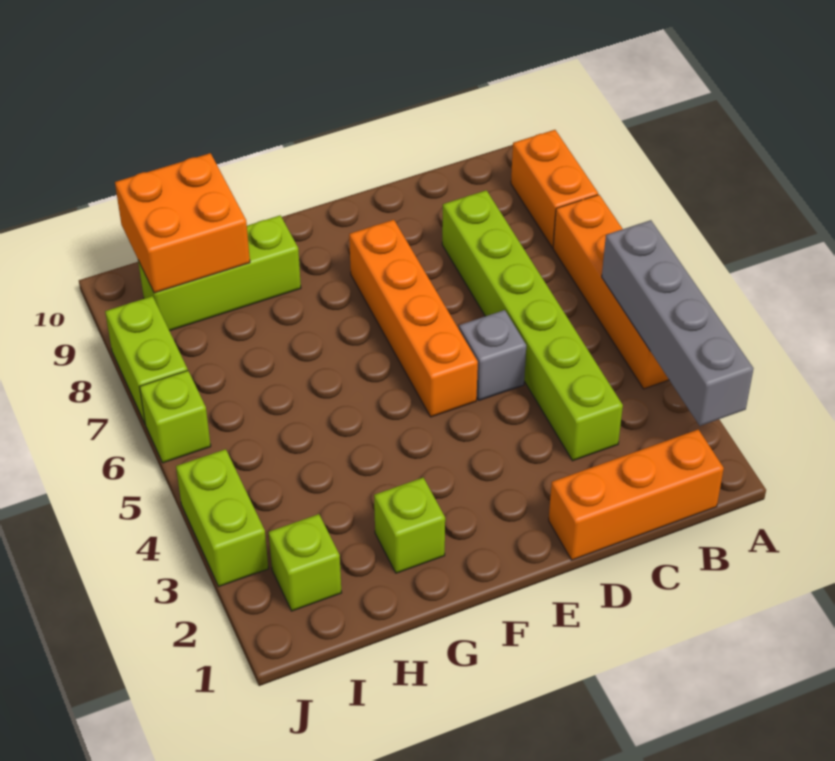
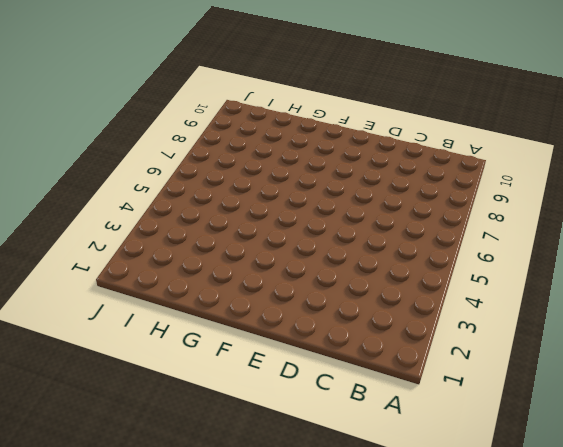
none -> orange 1x4 brick [553,195,669,389]
none -> orange 1x2 brick [511,130,598,247]
none -> orange 1x3 brick [549,429,724,560]

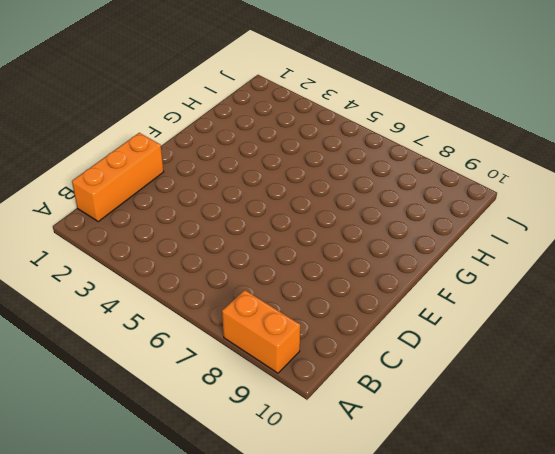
none -> orange 1x4 brick [553,195,669,389]
none -> lime 1x6 brick [442,190,623,461]
none -> grey 1x1 brick [459,310,526,400]

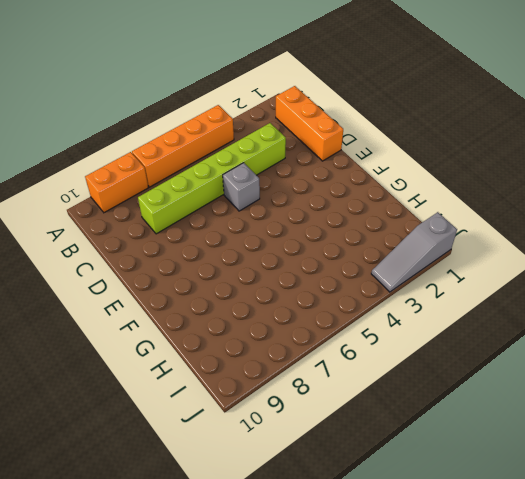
grey 1x3 slope [371,212,457,292] -> lime 1x2 brick [176,449,269,586]
none -> orange 1x4 brick [349,220,478,417]
none -> lime 1x1 brick [374,478,445,573]
none -> lime 1x3 brick [138,215,301,331]

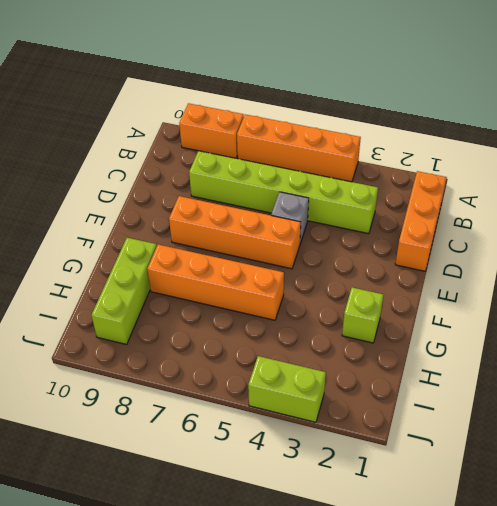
orange 1x4 brick [147,244,284,320] -> none
none -> lime 1x1 brick [269,514,342,611]
none -> lime 1x1 brick [140,371,211,463]
none -> lime 1x2 brick [105,296,188,423]

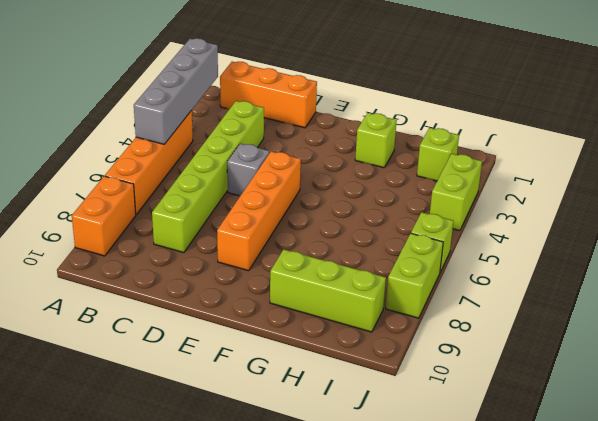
none -> orange 2x2 brick [115,153,250,293]

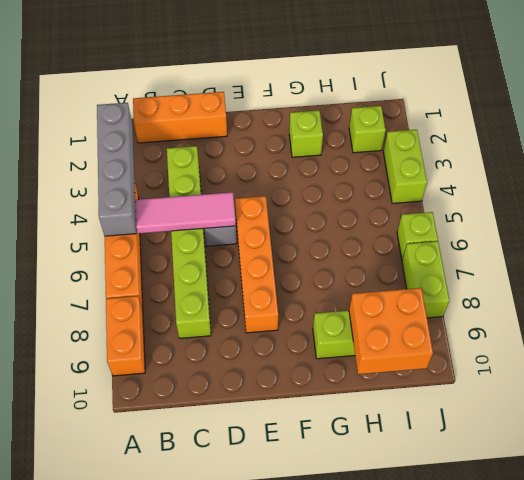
pink 1x3 tile [135,192,236,234] -> none

